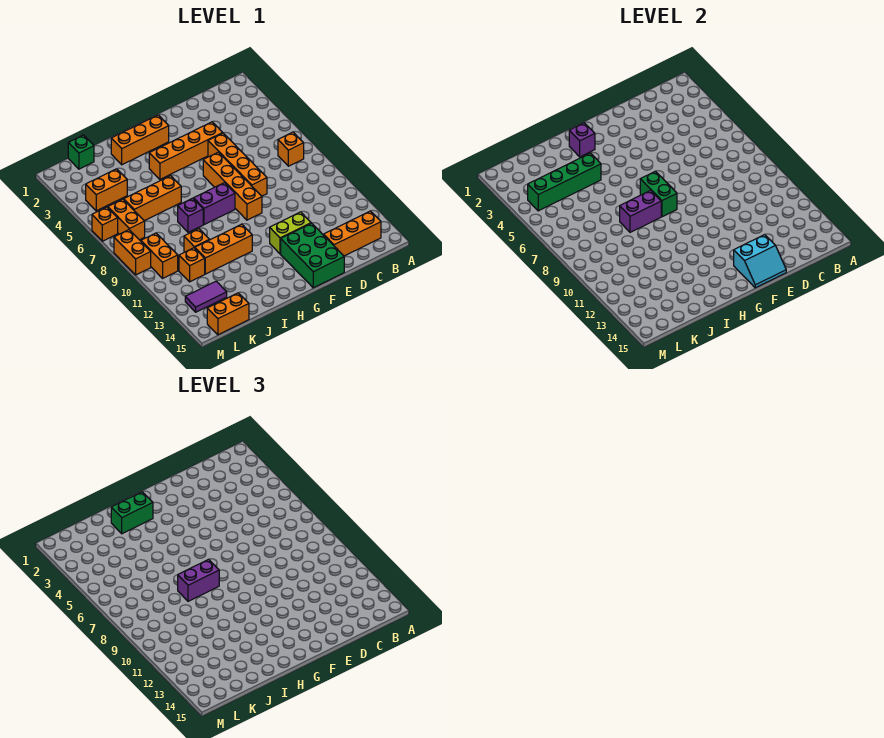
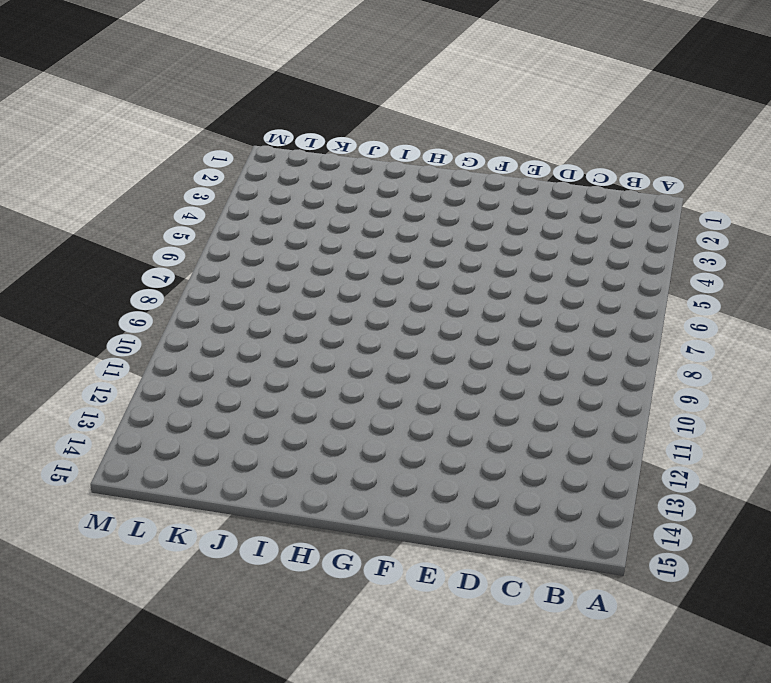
none -> orange 1x1 brick [278,132,304,166]
none -> orange 1x3 brick [324,211,381,256]
none -> orange 1x4 brick [149,122,222,179]

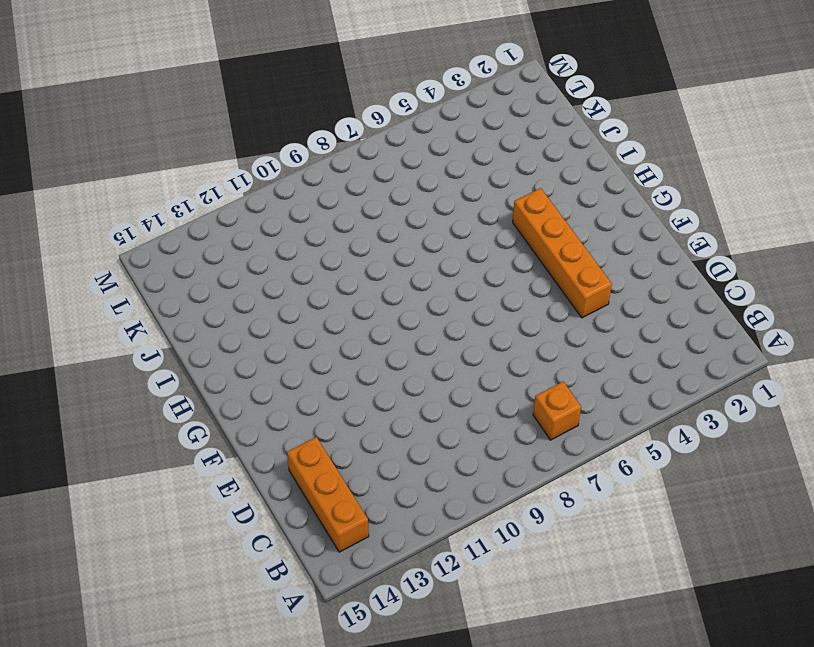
none -> orange 1x4 brick [208,133,267,196]
none -> lime 1x2 brick [270,212,311,254]
none -> green 2x3 brick [281,223,344,288]

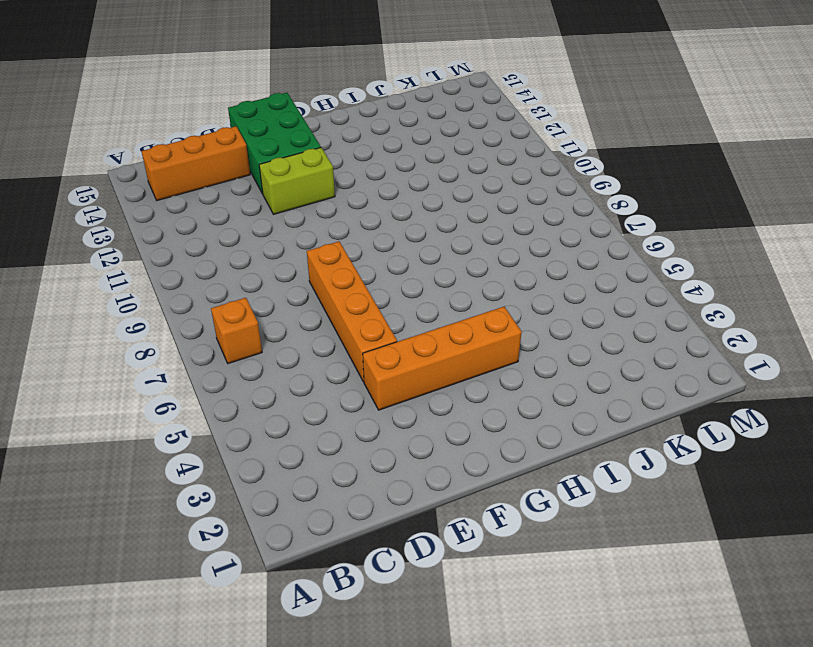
none -> orange 1x4 brick [203,152,262,220]
none -> orange 1x3 brick [111,115,169,165]
none -> purple 1x2 brick [194,183,235,225]

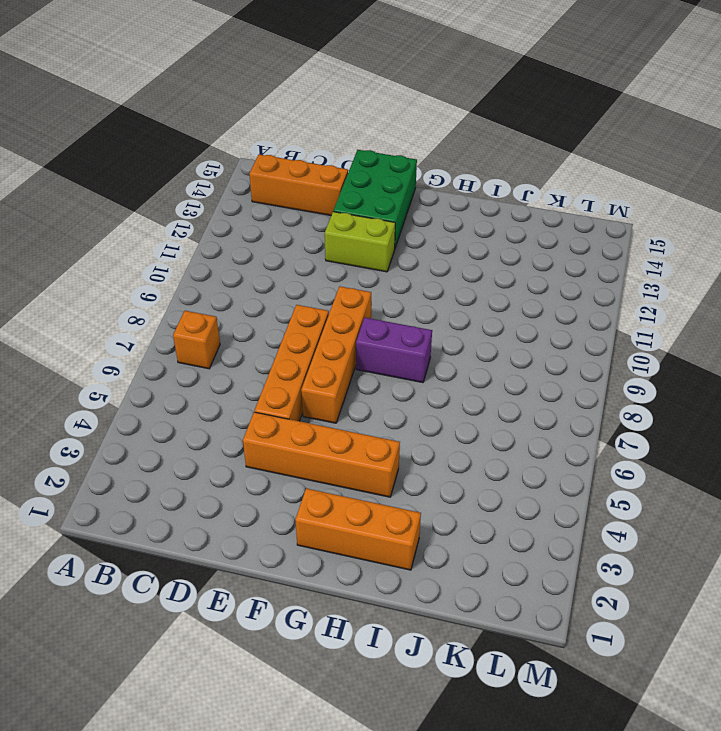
none -> orange 1x3 brick [195,224,252,274]
none -> orange 1x3 brick [124,176,181,221]
none -> purple 1x1 brick [178,198,203,232]

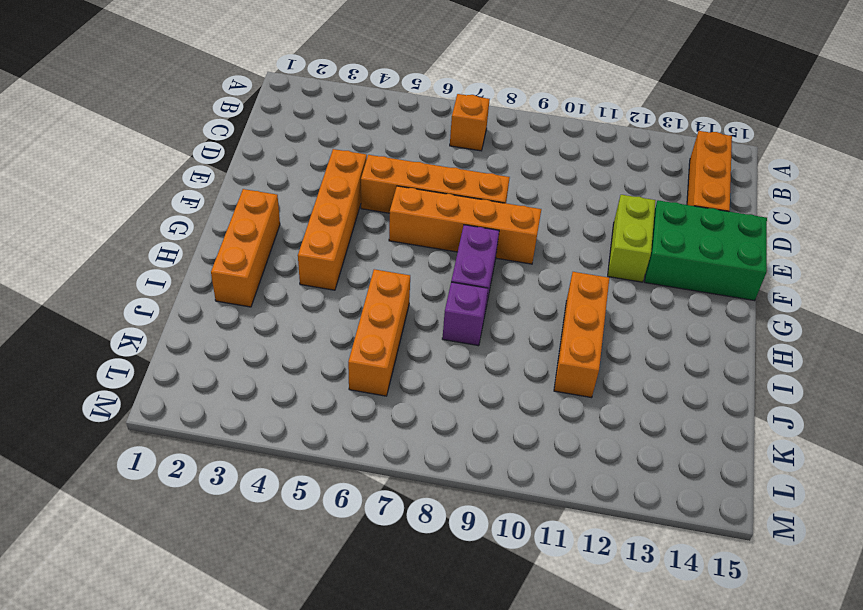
none -> orange 1x1 brick [184,229,210,252]
none -> green 1x1 brick [68,135,94,169]
none -> orange 1x2 brick [86,169,127,211]

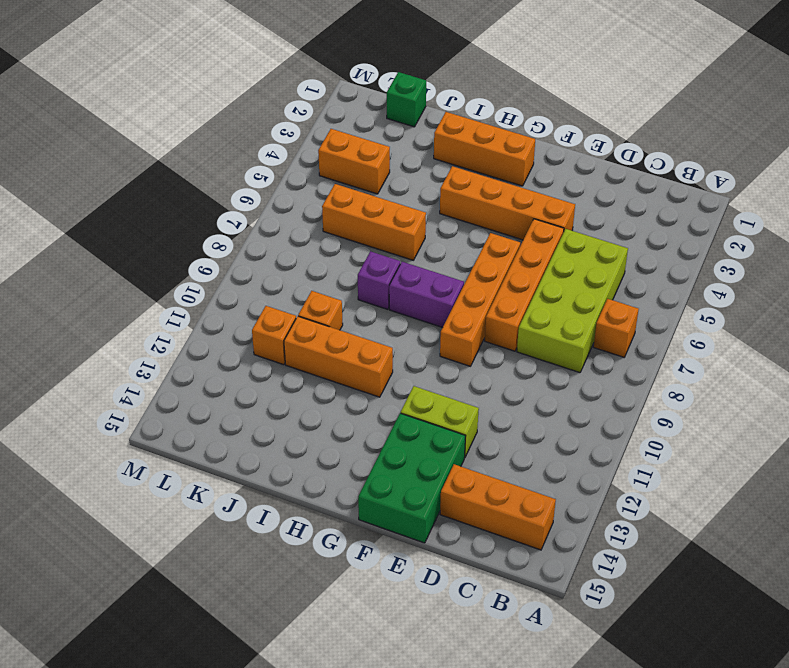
lime 2x4 brick [517,229,628,373] -> none
none -> purple 1x2 tile [185,281,227,312]
none -> orange 1x2 brick [207,293,249,335]
none -> orange 1x2 brick [108,199,145,240]

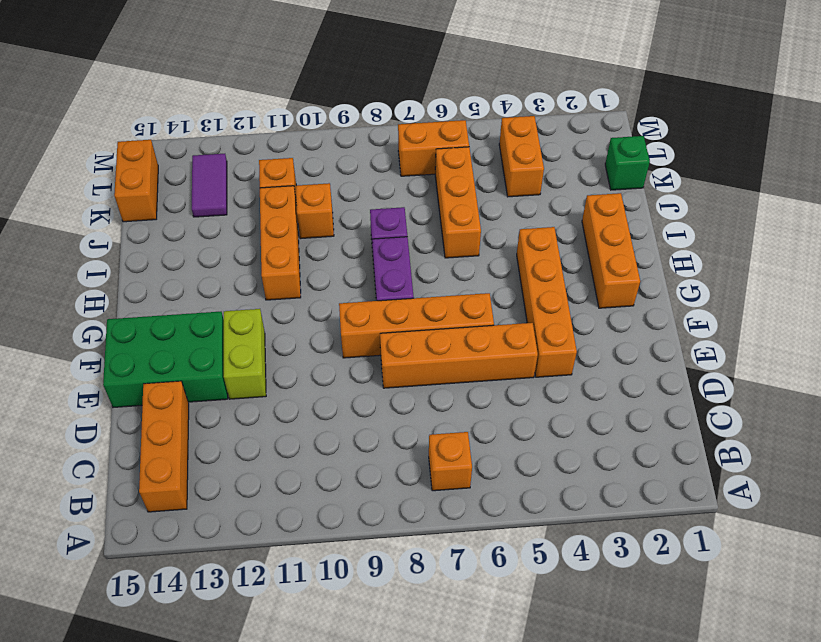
none -> orange 1x2 brick [141,233,178,278]
none -> orange 1x1 brick [92,207,118,241]
none -> orange 1x2 brick [114,230,151,275]

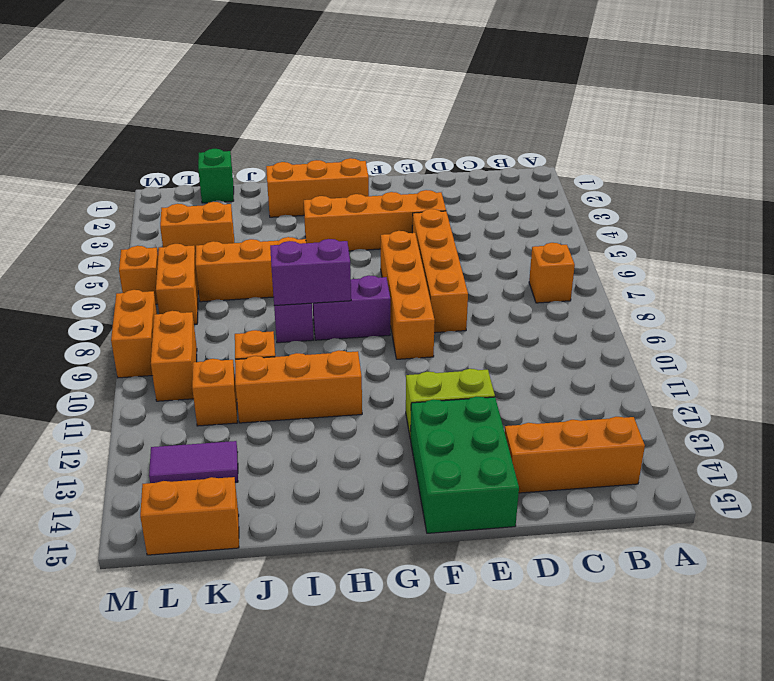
none -> cyan 2x2 slope [734,235,786,288]
none -> green 1x2 brick [640,171,677,217]
none -> purple 1x1 brick [569,123,595,157]

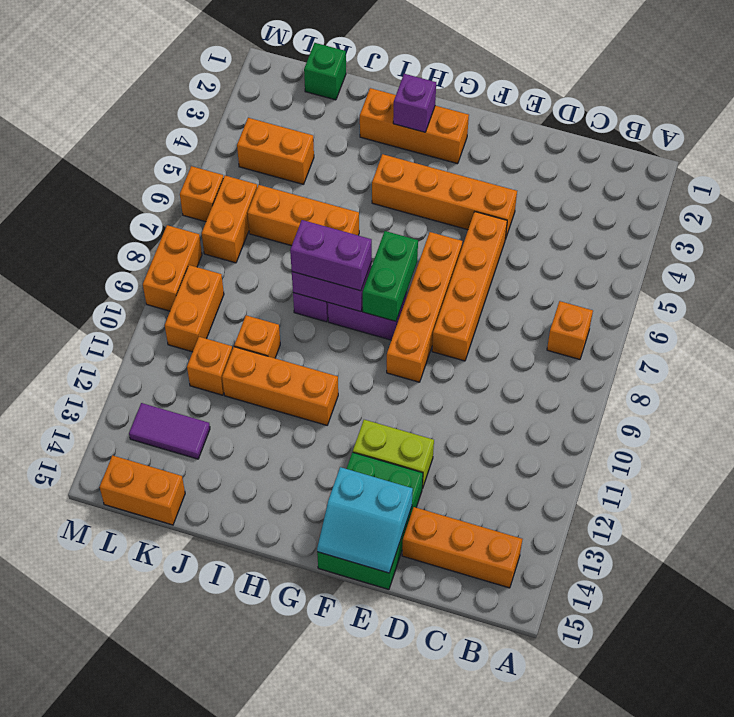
none -> green 1x4 brick [528,153,601,211]
none -> green 1x2 brick [111,492,153,534]

